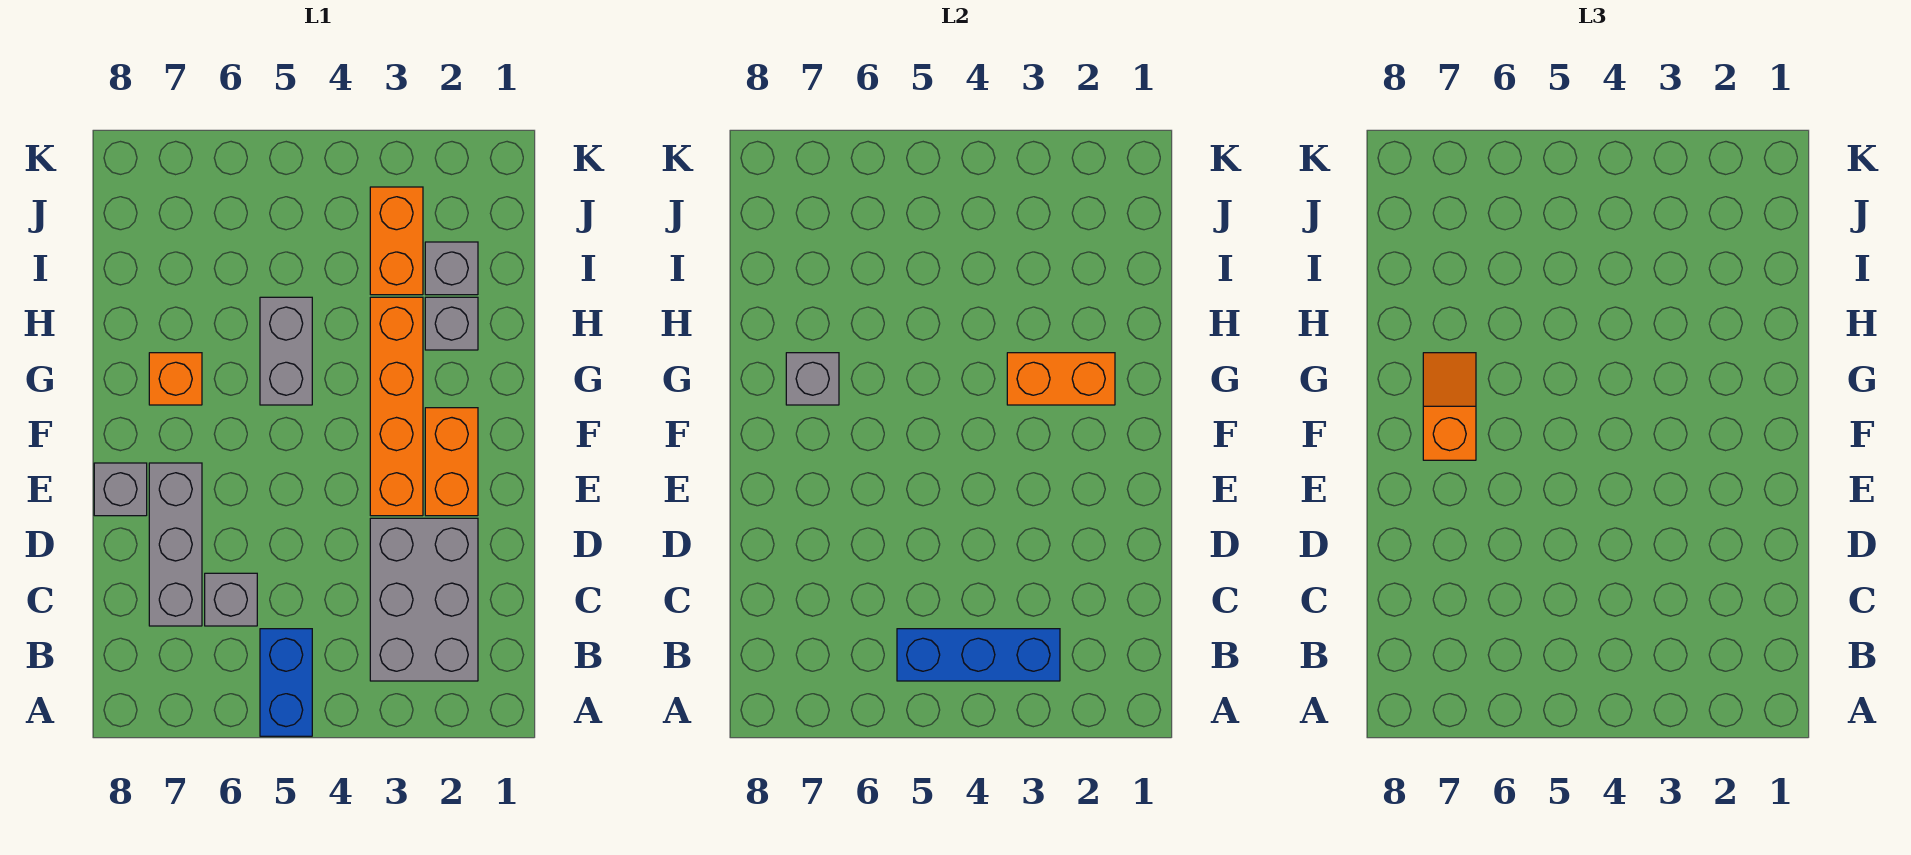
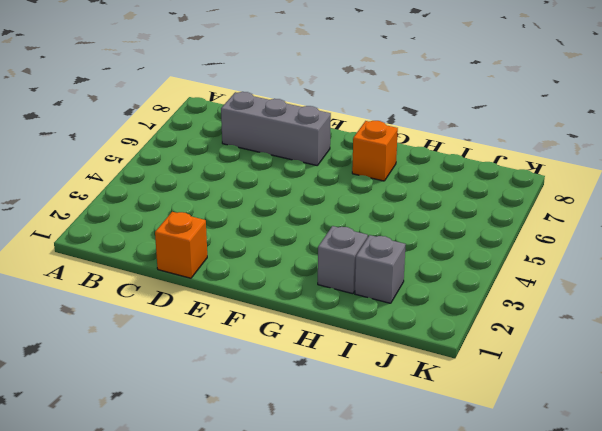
orange 1x1 brick [155,212,207,278] -> none
none -> blue 1x2 brick [260,629,312,736]
none -> grey 2x3 brick [370,518,478,681]
none -> grey 1x1 brick [205,573,257,626]

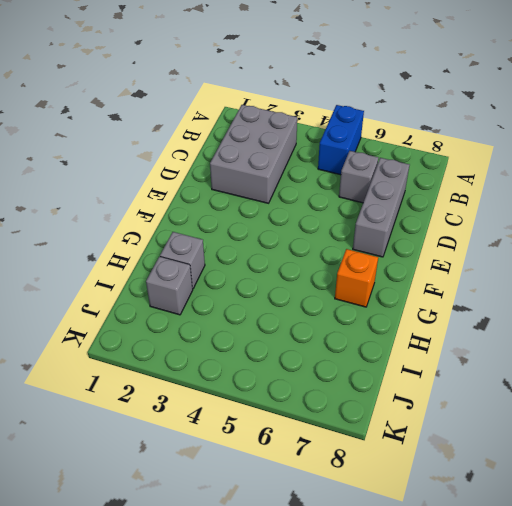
none -> orange 1x2 brick [425,408,478,516]
none -> orange 1x4 brick [370,297,423,516]
none -> grey 1x1 brick [94,463,147,516]

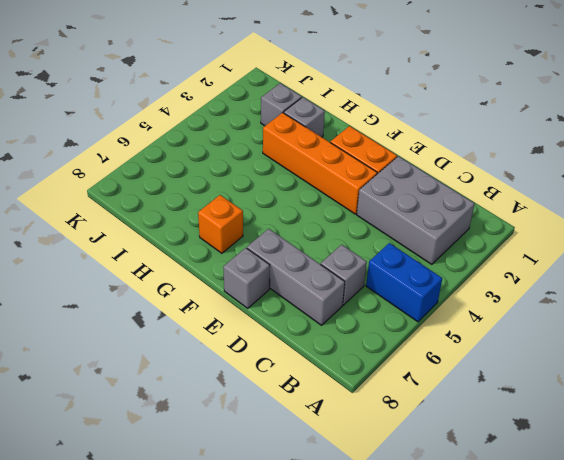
none -> grey 1x2 brick [260,297,312,405]
none -> orange 1x2 brick [370,187,423,295]
none -> blue 1x3 brick [897,629,1060,681]

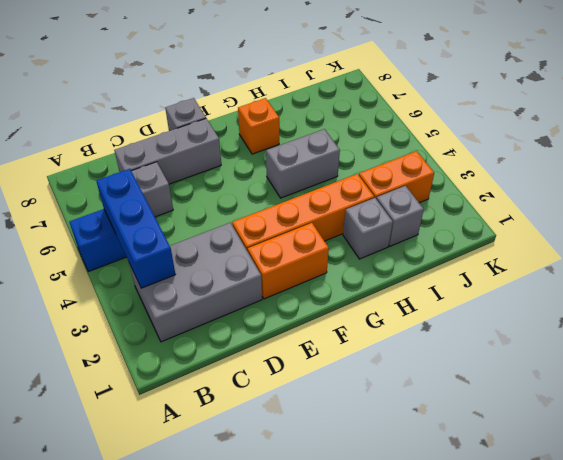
none -> orange 1x2 brick [1007,353,1115,405]
none -> grey 1x1 brick [786,353,839,405]
none -> orange 1x2 slope [1423,353,1476,460]

